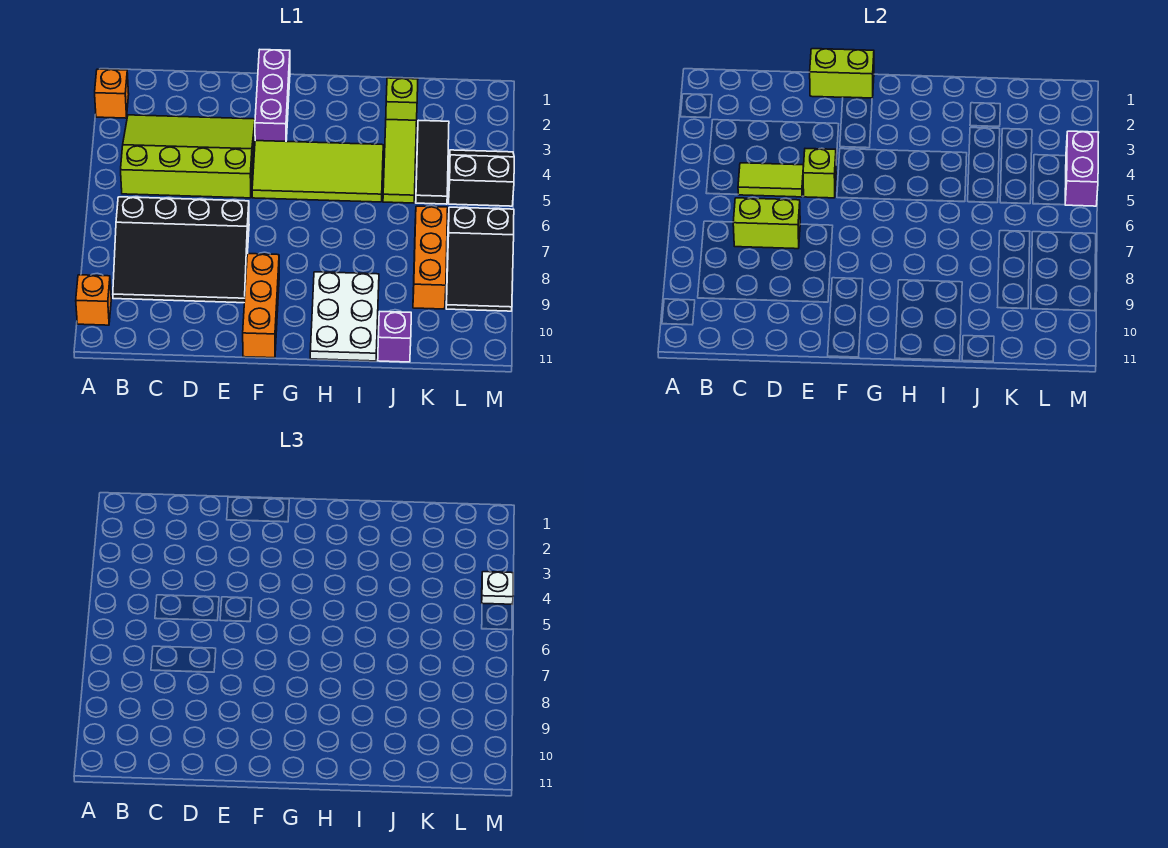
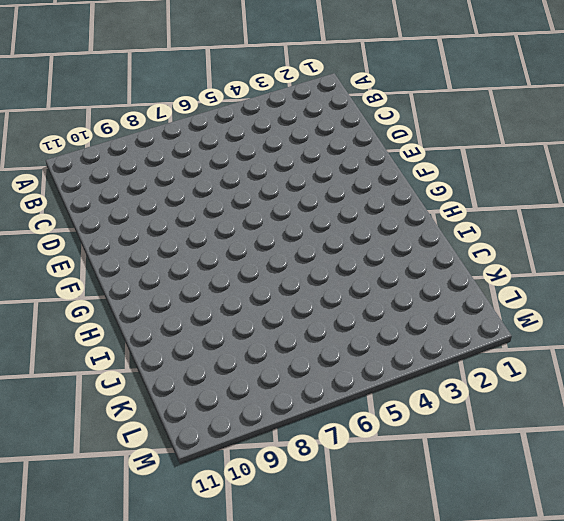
none -> orange 1x1 brick [95,69,129,118]
none -> orange 1x1 brick [76,275,111,325]
none -> lime 3x4 slope [121,115,255,198]

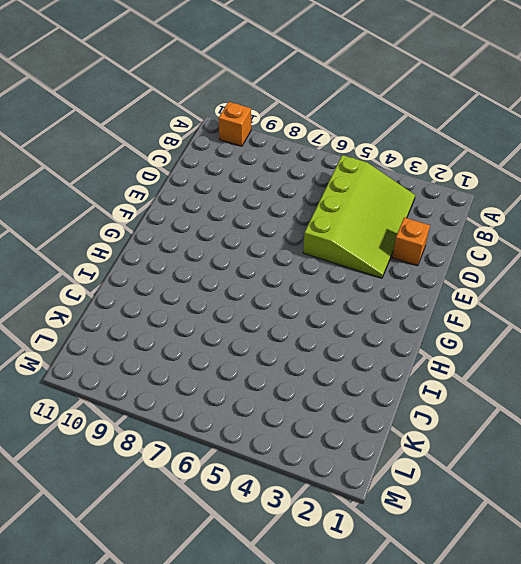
orange 1x1 brick [392,217,430,266] -> orange 1x1 brick moved to [95,69,129,118]
none -> black 3x4 slope [113,197,249,303]
none -> purple 1x3 brick [255,50,290,142]
none -> lime 2x4 tile [252,141,383,202]

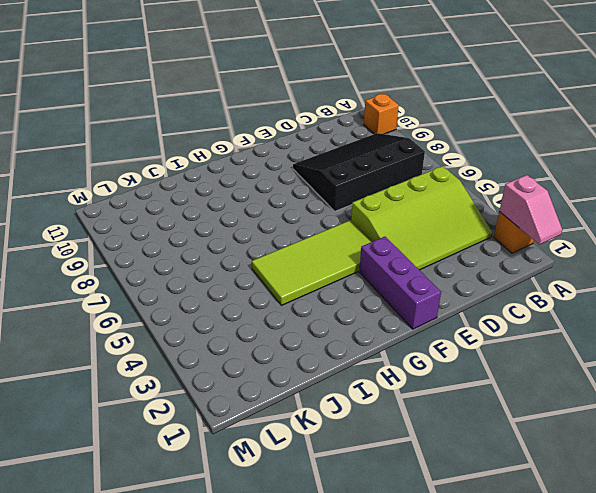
pink 1x2 slope [499,175,562,245] -> none
none -> orange 1x3 brick [243,254,279,358]
none -> white 2x3 plate [310,272,379,361]
none -> lime 1x1 brick [386,78,418,120]

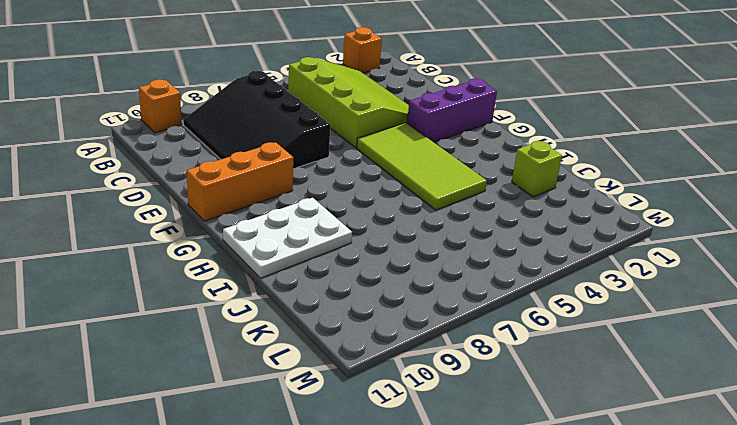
none -> lime 1x3 tile [383,119,417,203]
none -> purple 1x1 brick [378,312,411,362]
none -> black 1x3 tile [416,120,449,204]

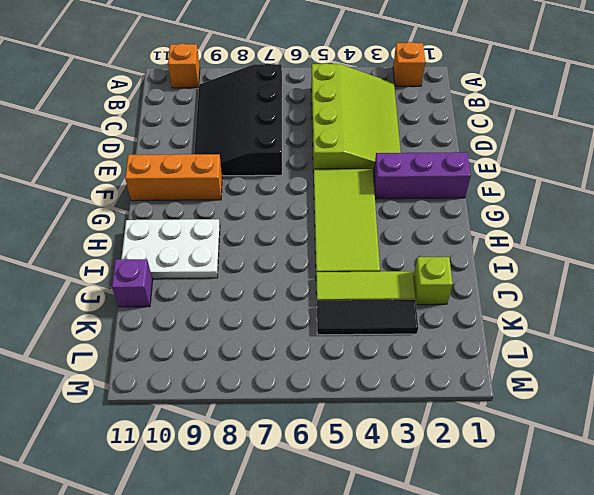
none -> orange 1x3 brick [413,206,448,309]
none -> black 2x2 slope [449,150,514,206]
none -> black 2x3 slope [446,207,514,311]

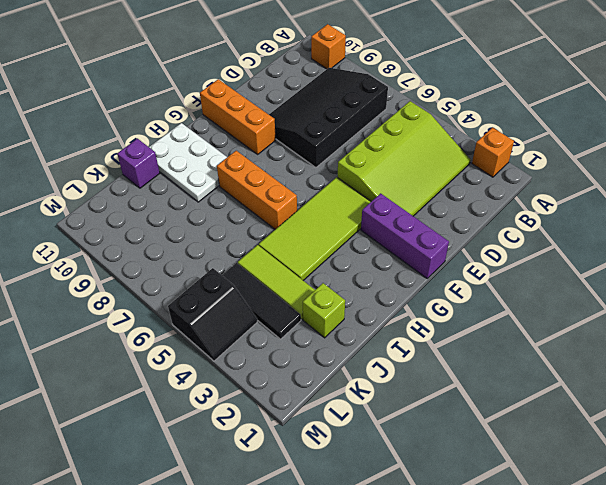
orange 1x3 brick [217,151,297,229] -> orange 1x3 brick moved to [413,206,448,309]
none -> black 2x3 slope [446,207,514,311]
none -> lime 1x2 tile [738,163,804,197]
none -> lime 1x2 brick [733,198,800,249]

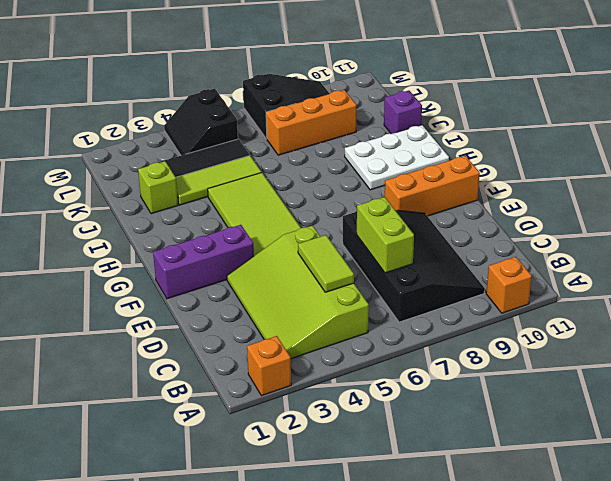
none -> lime 1x2 brick [810,49,874,98]
none -> lime 1x1 brick [803,149,836,198]
none -> purple 1x2 brick [1065,131,1099,206]

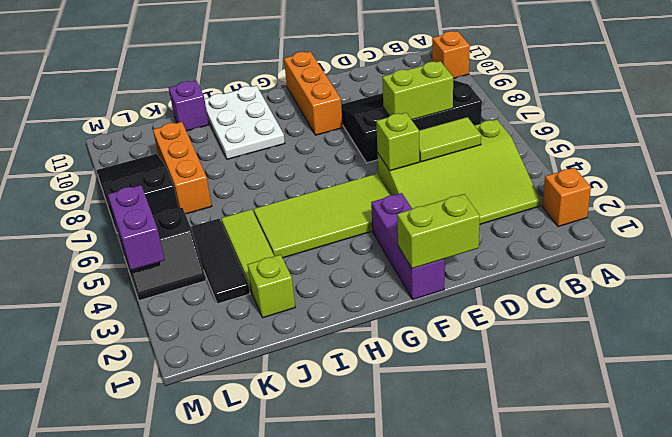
none -> white 1x1 plate [482,572,513,604]

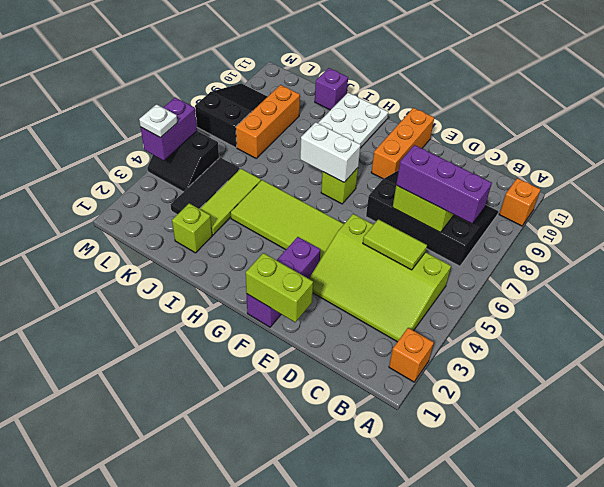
purple 1x3 brick [396,145,492,223] -> none
lime 1x1 brick [321,168,358,204] -> lime 1x1 brick moved to [803,149,836,198]
white 1x2 brick [300,122,361,182] -> none

